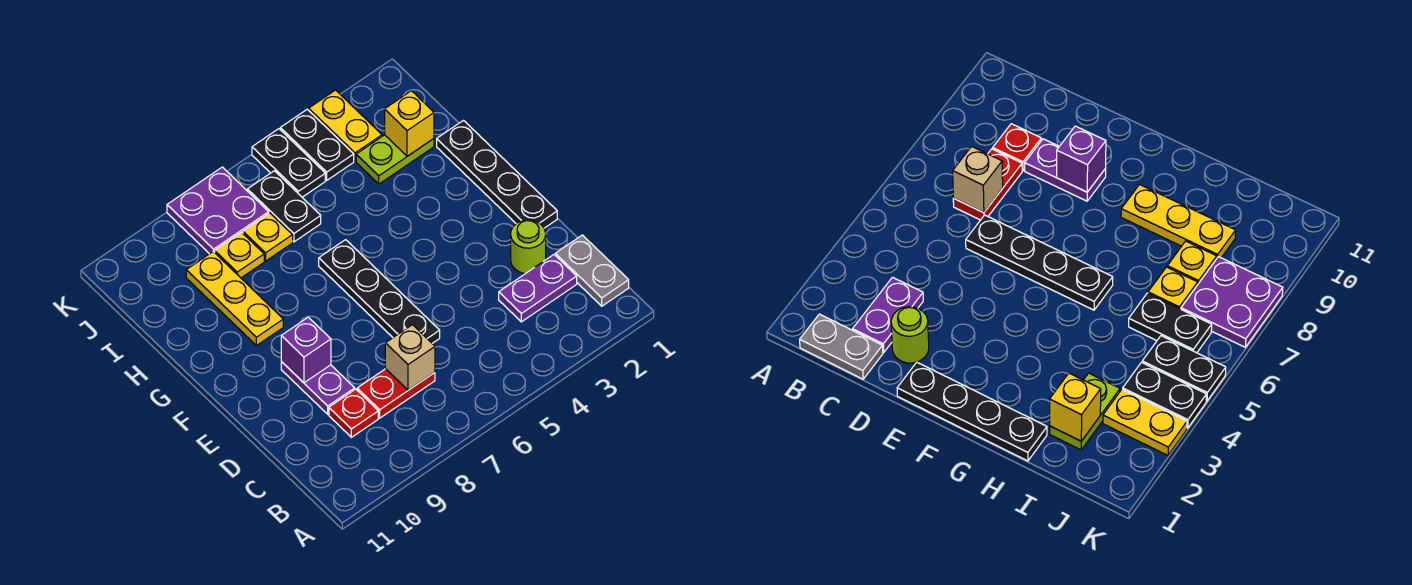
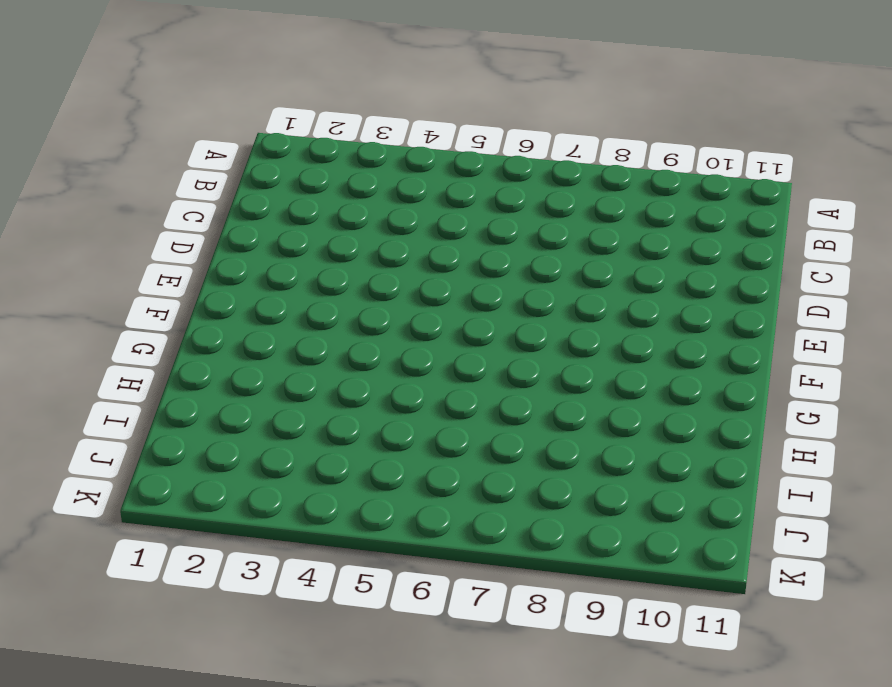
none -> grey 1x2 plate [555,235,629,306]
none -> purple 1x2 plate [499,255,577,322]
none -> red 1x2 plate [357,369,435,418]

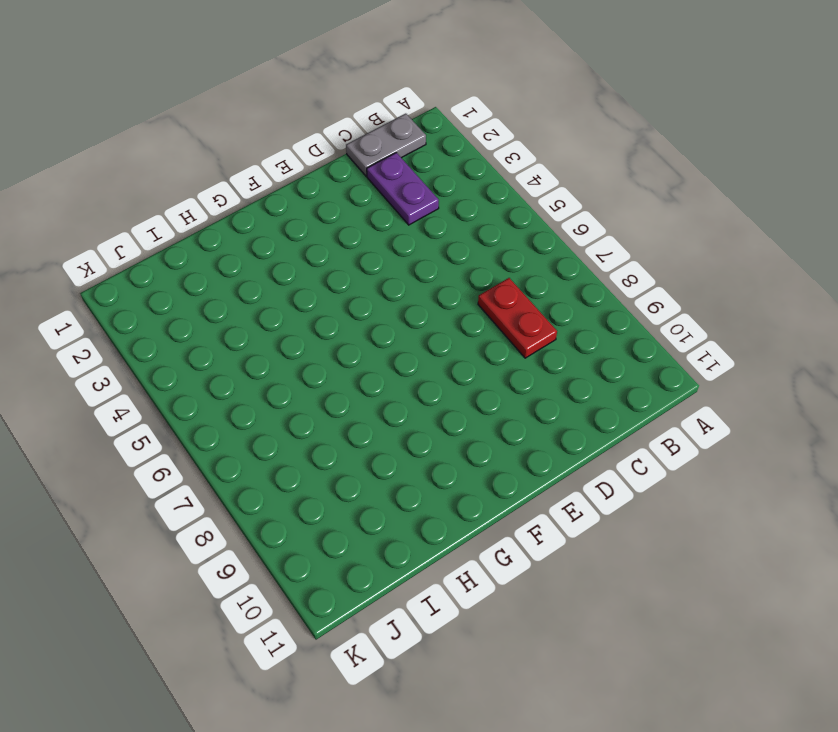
none -> red 1x1 plate [329,389,378,437]
none -> lime 1x1 round brick [511,220,546,274]
none -> black 1x4 plate [319,240,440,343]

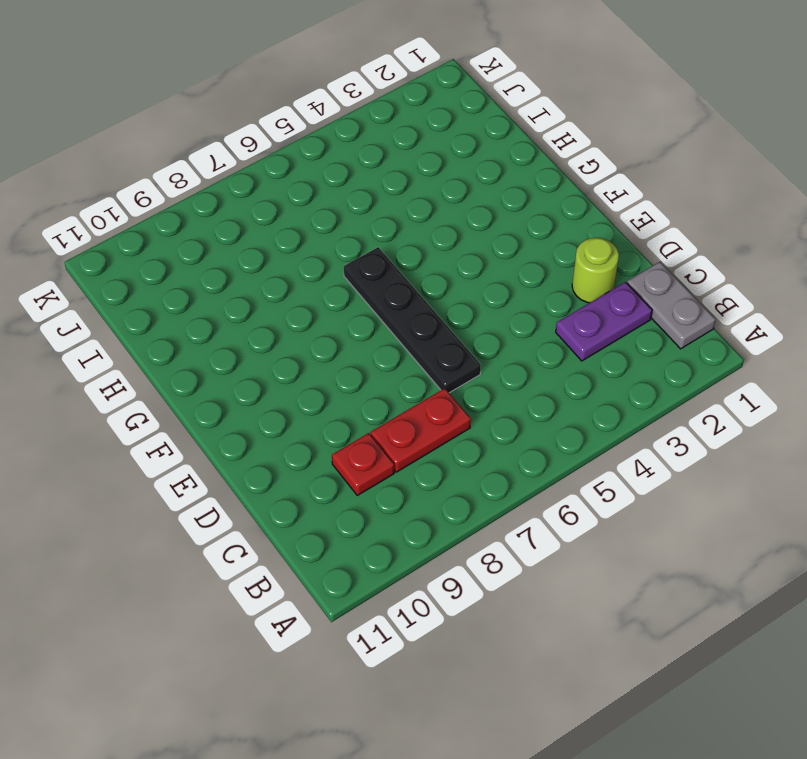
none -> purple 1x2 plate [281,362,355,414]
none -> black 1x4 plate [437,120,557,228]
none -> yellow 1x3 plate [186,252,283,346]

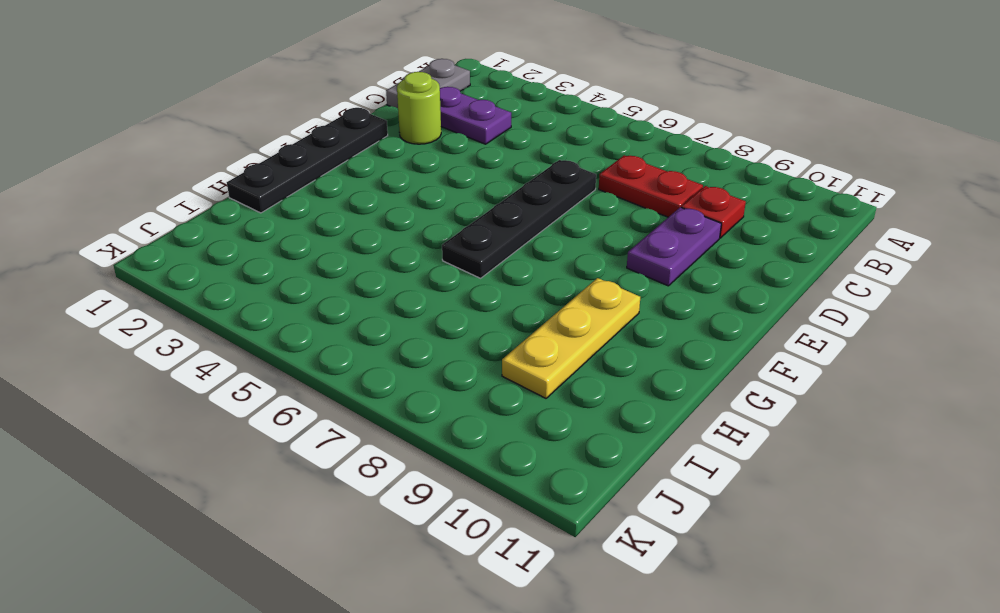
none -> lime 1x2 plate [356,135,434,184]
none -> black 1x2 plate [247,171,321,242]
none -> yellow 1x1 plate [243,213,293,261]

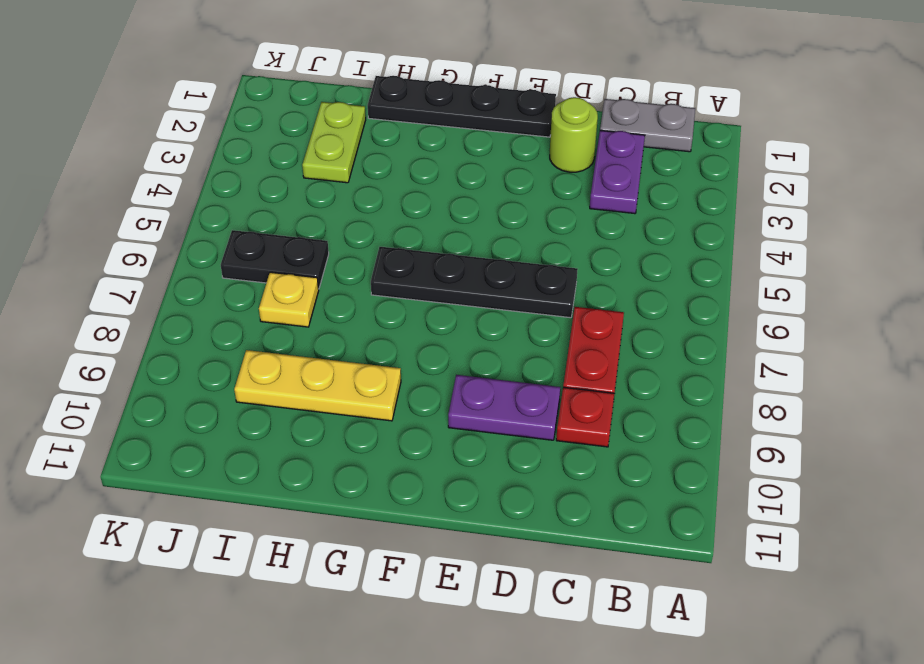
none -> yellow 1x1 plate [215,232,264,278]
none -> yellow 1x2 plate [309,90,382,161]
none -> black 1x2 plate [280,109,354,180]

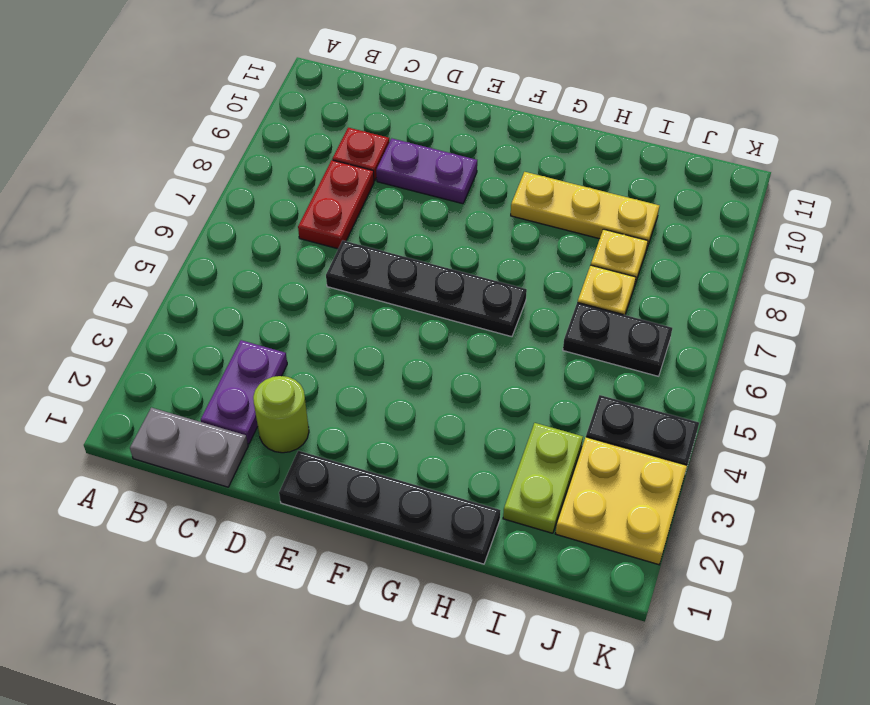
yellow 2x2 plate [555,437,687,565] -> yellow 1x2 plate [309,90,382,161]
none -> black 1x2 plate [252,129,325,197]
none -> purple 2x2 plate [167,167,269,254]
none -> tan 1x1 brick [385,325,435,390]

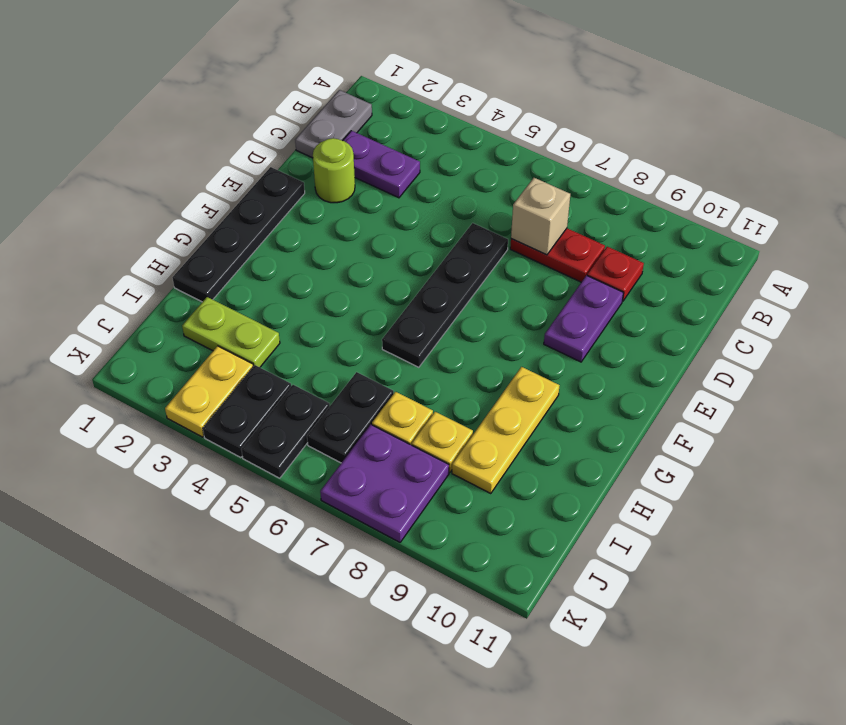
none -> purple 1x1 brick [281,317,331,383]
none -> yellow 1x1 brick [385,91,434,156]

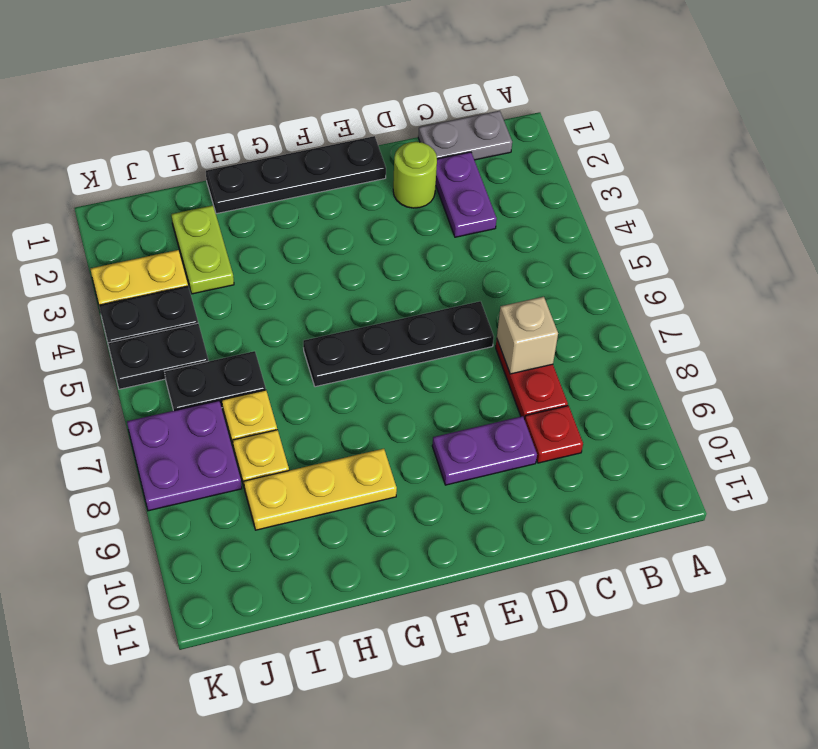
none -> purple 1x1 brick [281,317,331,383]
none -> yellow 1x1 brick [385,91,434,156]

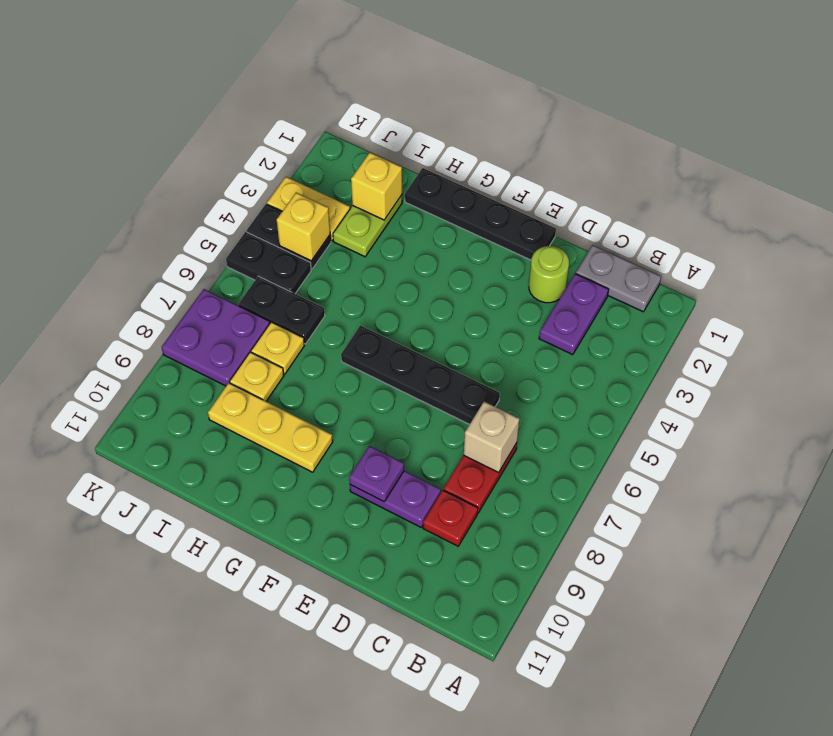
purple 1x1 plate [349,446,404,502] -> purple 1x1 brick [281,317,331,383]
yellow 1x1 brick [277,193,330,261] -> none

